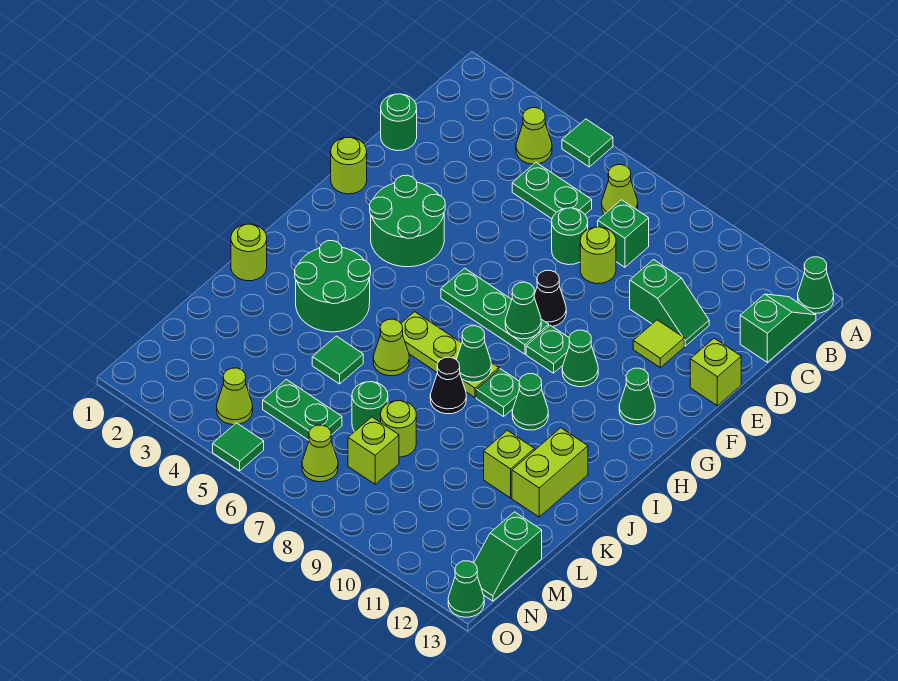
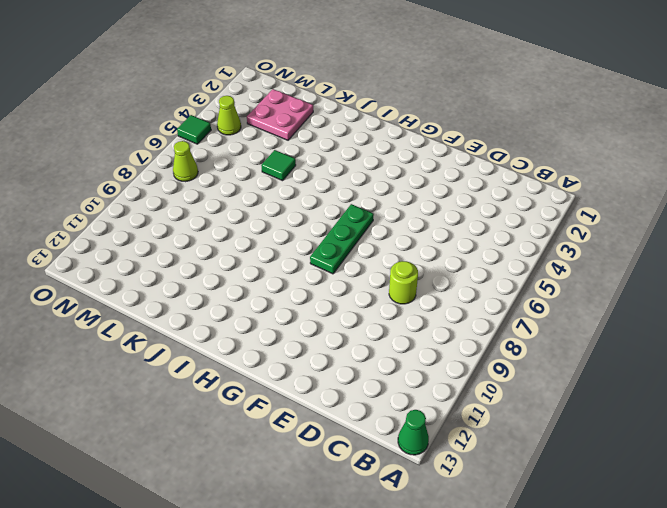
pink 2x2 plate [247,89,313,140] -> none
none -> green 1x1 tile [562,119,613,167]
none -> lime 1x1 cone [516,108,552,164]
none -> lime 1x1 cone [602,165,638,214]
none -> green 1x2 slope [740,294,816,362]

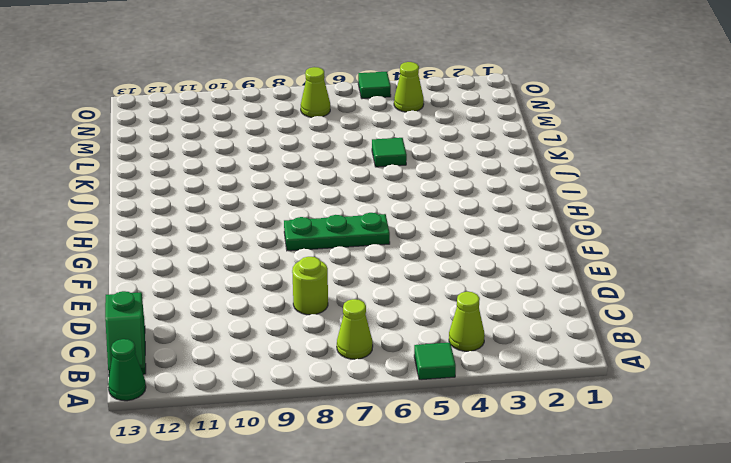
none -> green 1x2 plate [512,163,592,219]
none -> green 1x1 brick [598,200,649,267]
none -> green 1x1 round brick [381,94,417,151]
none -> green 1x1 round brick [552,208,588,265]

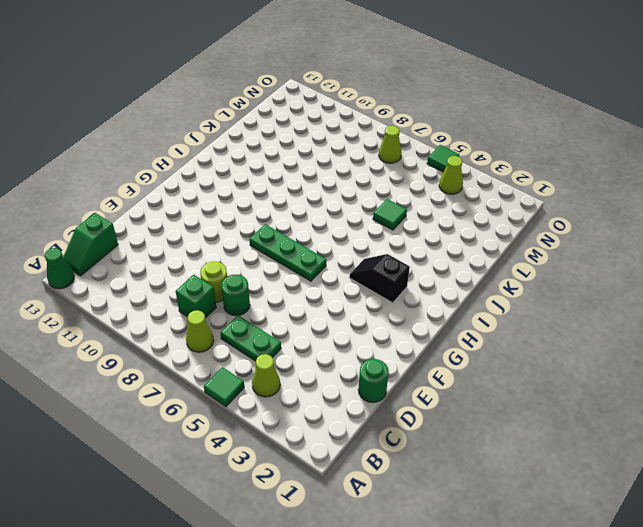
black 1x2 slope [349,254,410,303] -> none
none -> green 1x2 slope [630,260,709,346]
none -> lime 1x1 tile [633,320,684,368]
none -> lime 1x1 brick [690,338,741,406]
none -> lime 1x1 round brick [331,137,367,194]

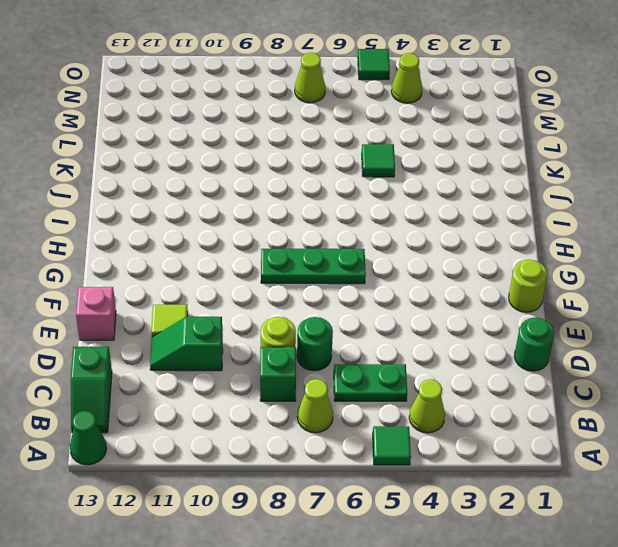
pink 1x1 brick [76,287,116,340] -> lime 1x1 brick [690,338,741,406]
none -> green 2x2 round brick [370,175,445,267]
none -> black 1x1 cone [534,270,566,327]
none -> green 1x1 plate [526,325,569,373]
none -> green 1x1 cone [562,330,598,387]

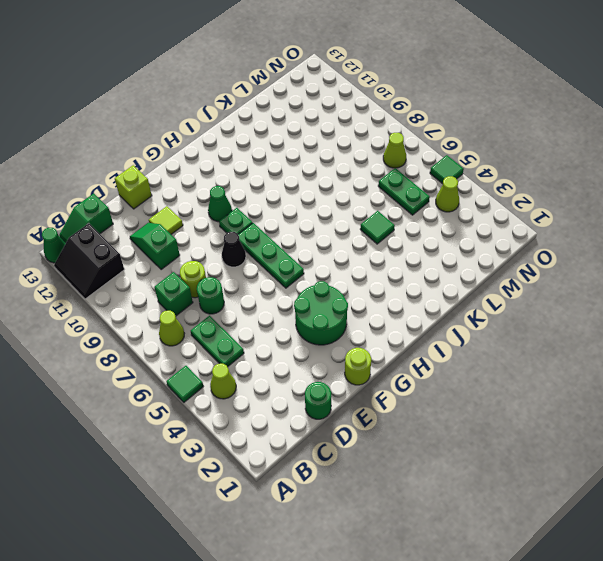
black 2x2 slope [54,223,124,299] -> none
none -> green 1x1 cone [619,368,655,425]
none -> green 2x2 round brick [295,241,371,332]
none -> lime 1x3 plate [401,312,499,397]
none -> green 1x1 plate [476,369,520,417]

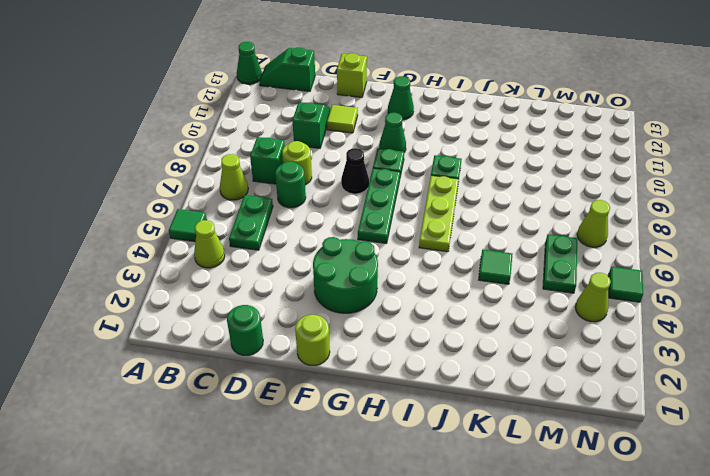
none -> green 2x2 round brick [295,241,371,332]
none -> green 1x1 cone [512,374,548,430]
none -> lime 1x1 round brick [231,224,267,281]
none -> lime 1x1 cone [373,319,409,376]

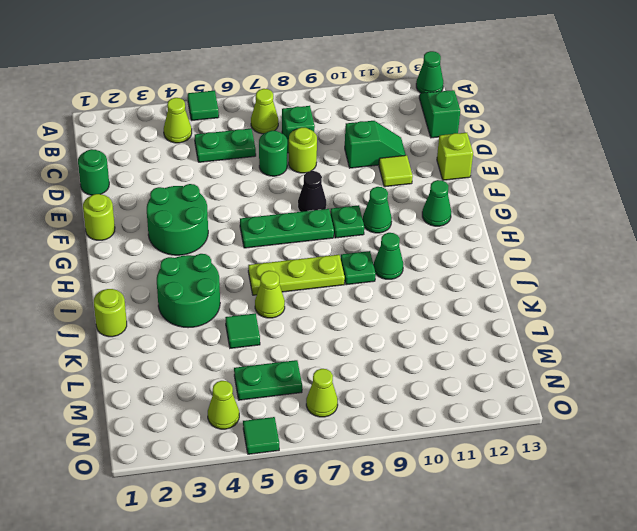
none -> black 1x1 cone [430,357,466,414]
none -> lime 1x2 brick [512,428,588,517]
none -> lime 1x1 brick [484,430,534,498]
none -> green 1x1 round brick [352,382,388,432]

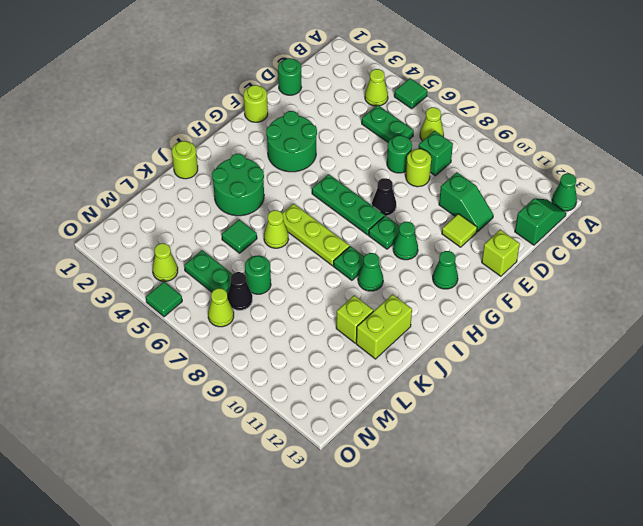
black 1x1 cone [227,272,252,310] -> black 1x1 cone moved to [430,357,466,414]
none -> lime 1x1 round brick [381,401,416,457]
none -> lime 1x1 brick [348,417,399,484]
none -> green 1x2 slope [474,512,542,601]
none -> green 1x1 cone [448,561,484,617]

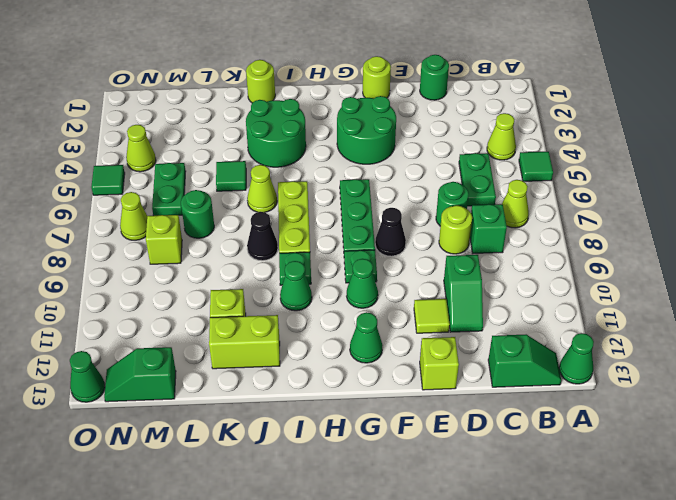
none -> lime 1x1 round brick [381,401,416,457]
none -> green 1x1 cone [505,282,541,339]
none -> green 1x1 cone [456,326,491,382]

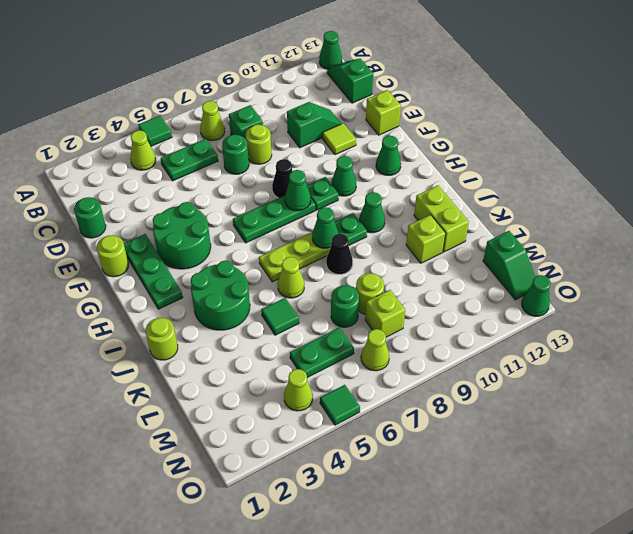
green 1x3 plate [124,234,183,309] -> none

